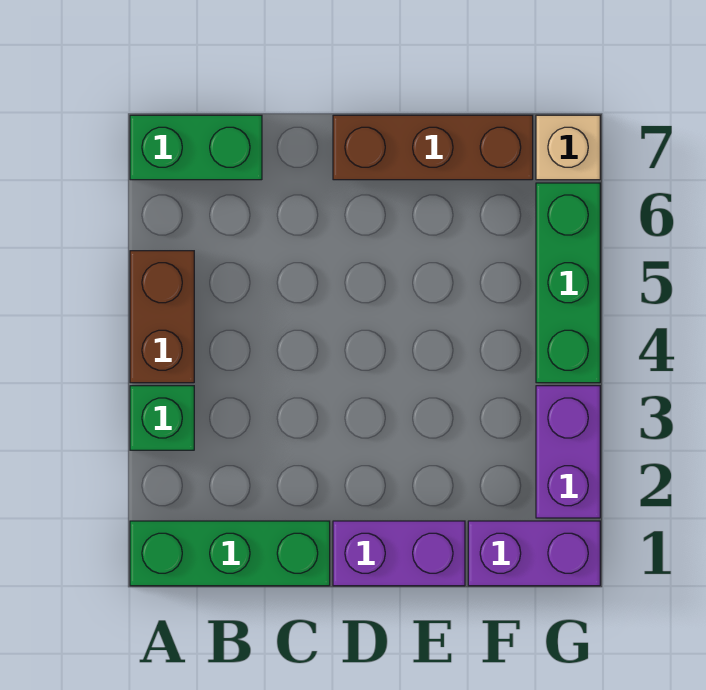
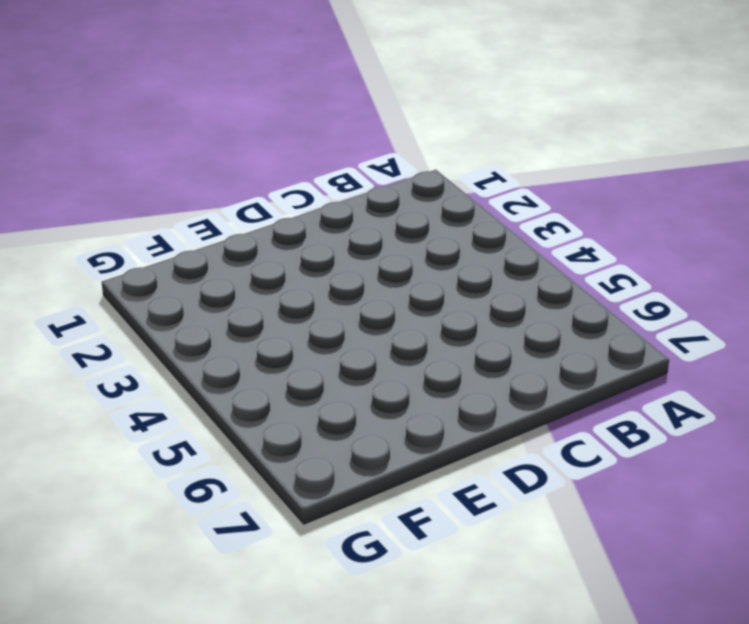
none -> green 1x3 brick [130,521,330,586]
none -> green 1x1 brick [130,386,194,450]

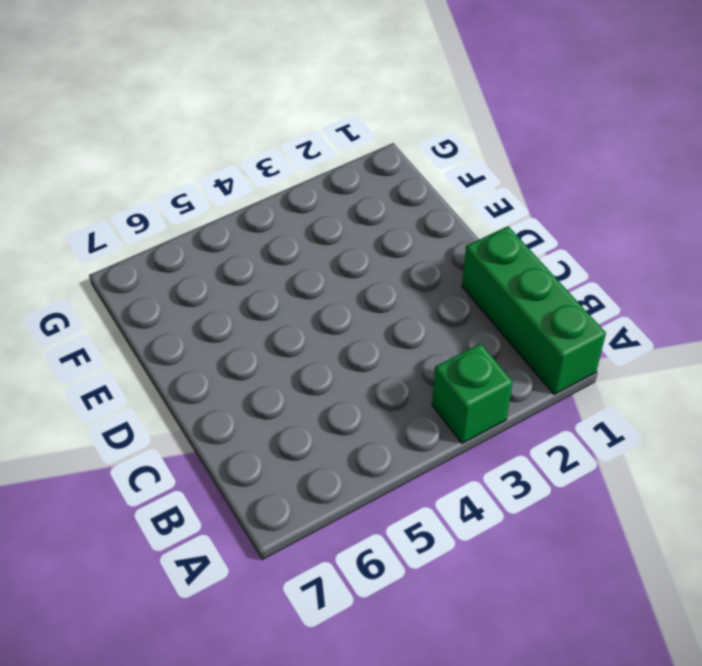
none -> brown 1x2 brick [130,251,194,383]
none -> green 1x2 brick [130,115,262,180]

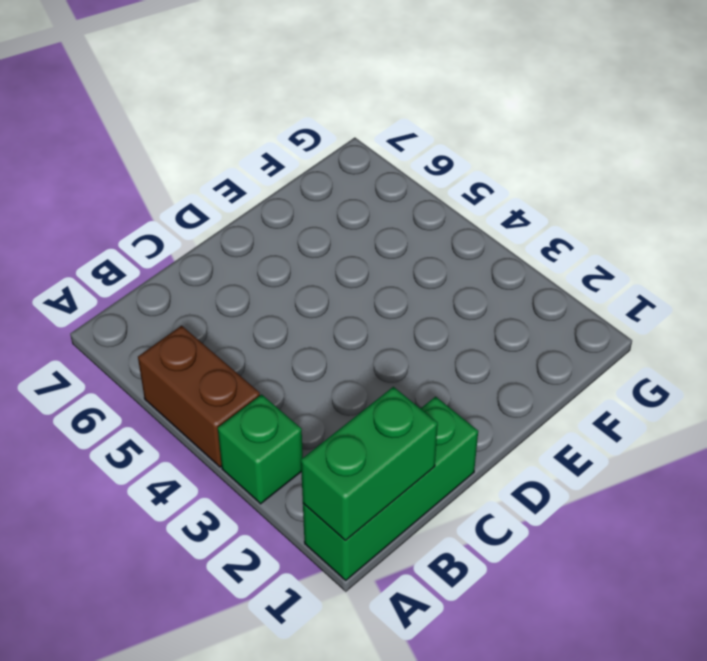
green 1x2 brick [301,387,438,540] -> green 1x2 brick moved to [130,115,262,180]
none -> purple 1x2 brick [333,521,465,586]
none -> brown 1x3 brick [333,115,533,180]

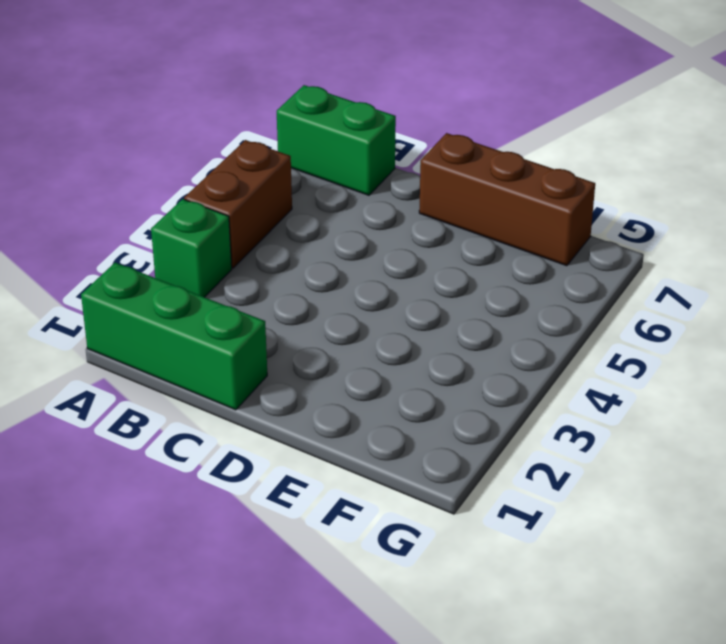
none -> purple 1x2 brick [333,521,465,586]
none -> purple 1x2 brick [468,521,600,586]

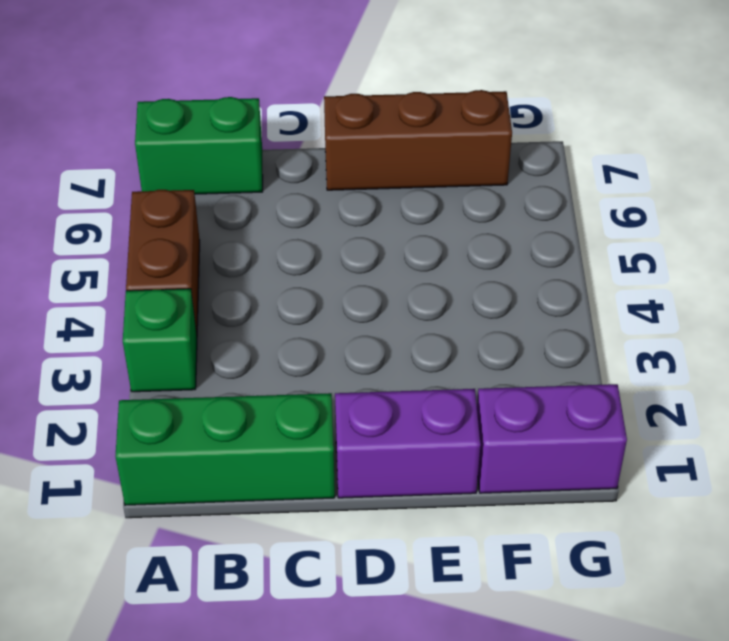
none -> purple 1x2 brick [536,386,600,518]
none -> green 1x3 brick [536,183,600,383]

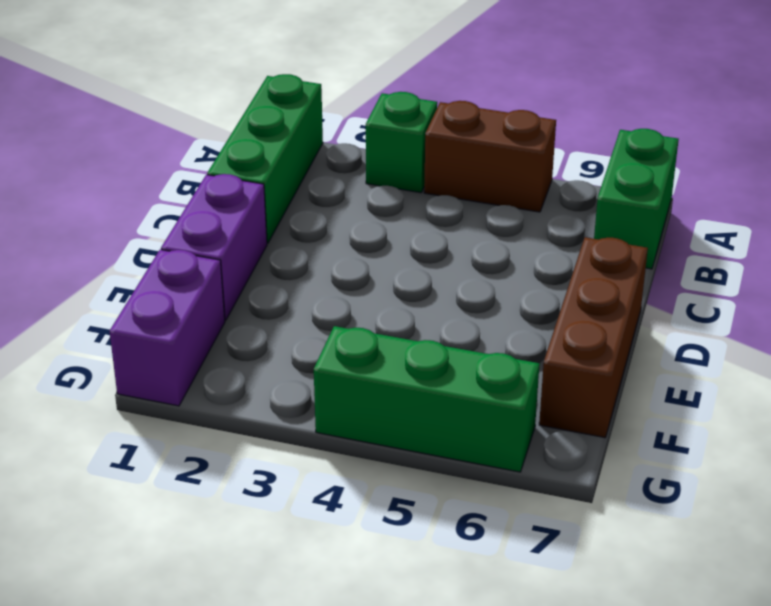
none -> purple 1x2 brick [536,386,600,518]
none -> tan 1x1 brick [536,115,600,180]

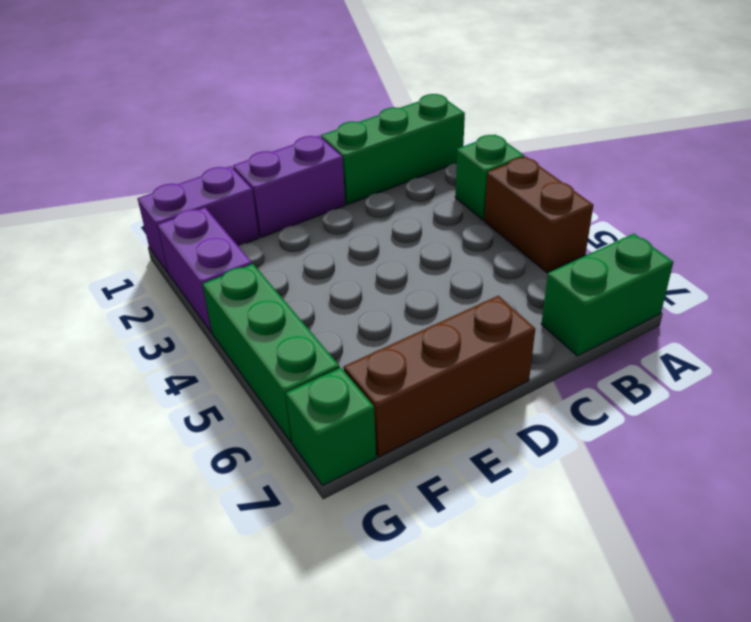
green 1x1 brick [286,368,376,486] -> tan 1x1 brick [536,115,600,180]

